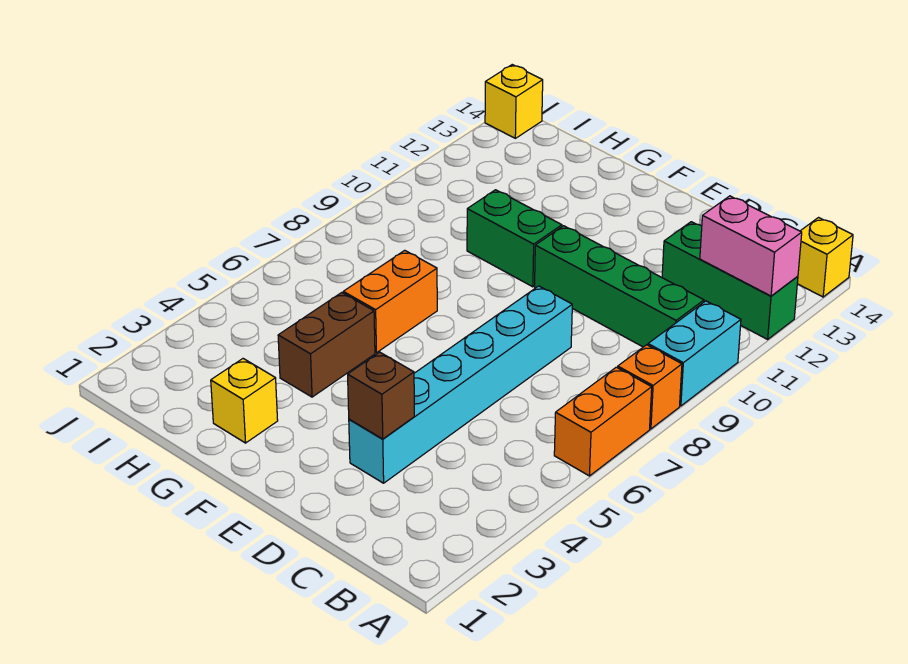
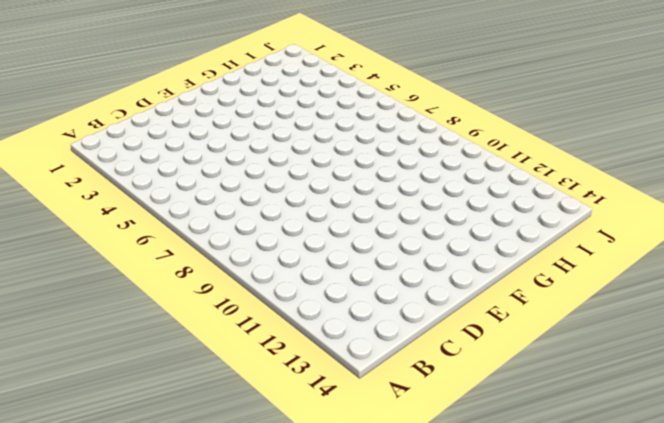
none -> orange 1x2 brick [554,367,652,476]
none -> orange 1x1 brick [618,345,682,429]
none -> cyan 1x2 brick [648,301,741,406]

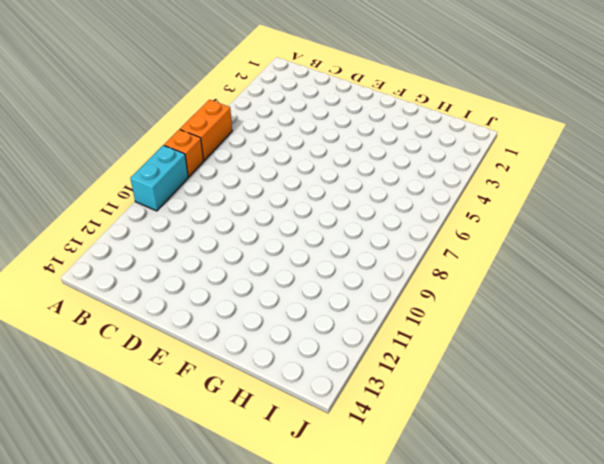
none -> green 1x3 brick [662,222,798,339]
none -> yellow 1x1 brick [797,218,853,297]
none -> green 1x4 brick [535,226,704,347]

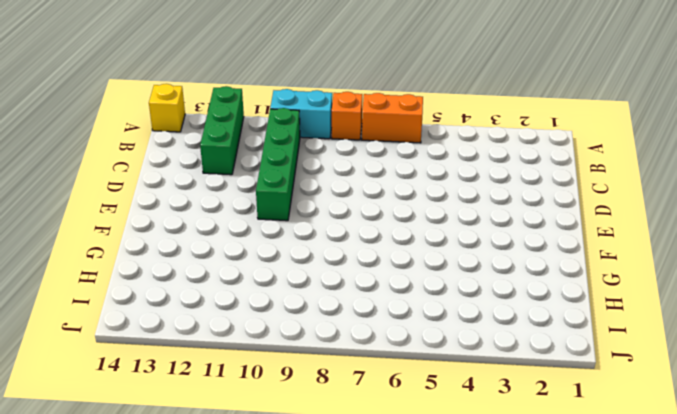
none -> cyan 1x6 brick [349,286,572,483]
none -> green 1x2 brick [467,190,562,287]
none -> yellow 1x1 brick [211,359,278,443]

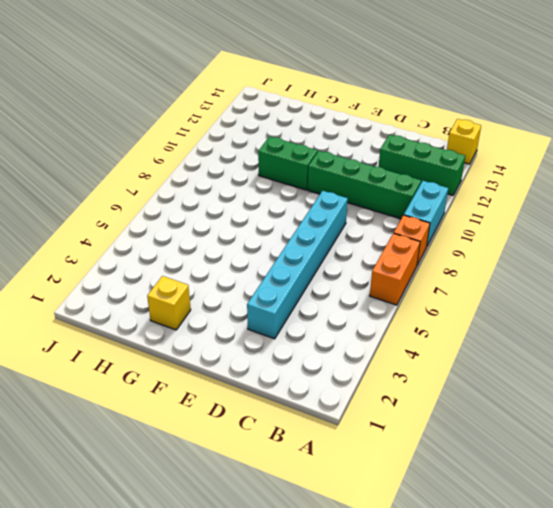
none -> brown 1x2 brick [278,293,375,397]
none -> orange 1x2 brick [343,250,437,353]
none -> yellow 1x1 brick [485,65,543,138]

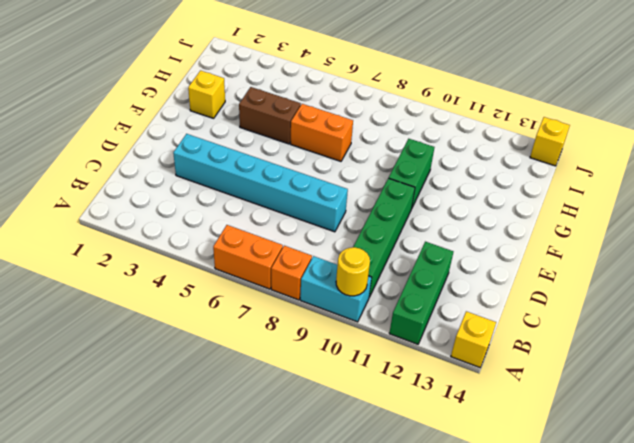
yellow 1x1 round brick [336,247,370,296] -> none
none -> pink 1x2 brick [700,196,802,296]
none -> brown 1x1 brick [348,352,414,439]

